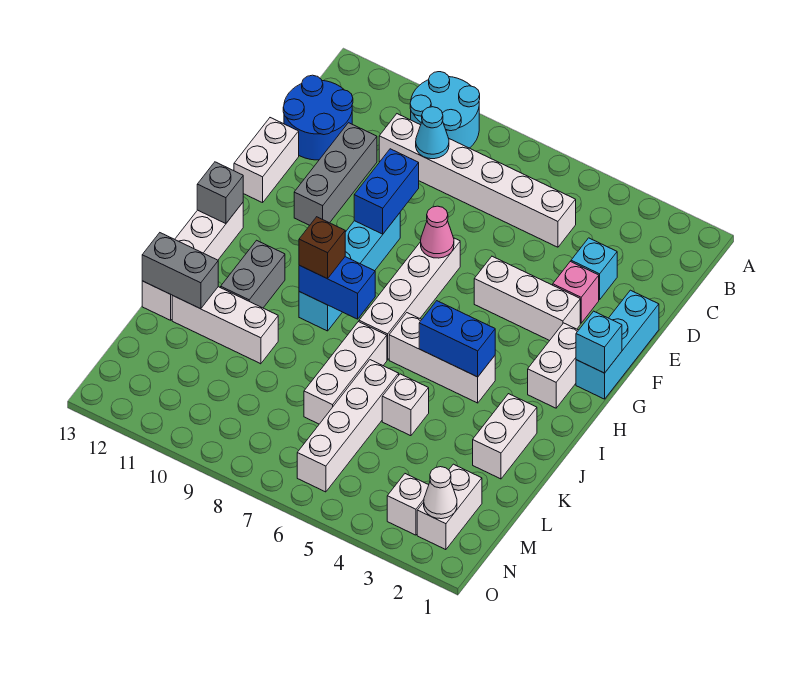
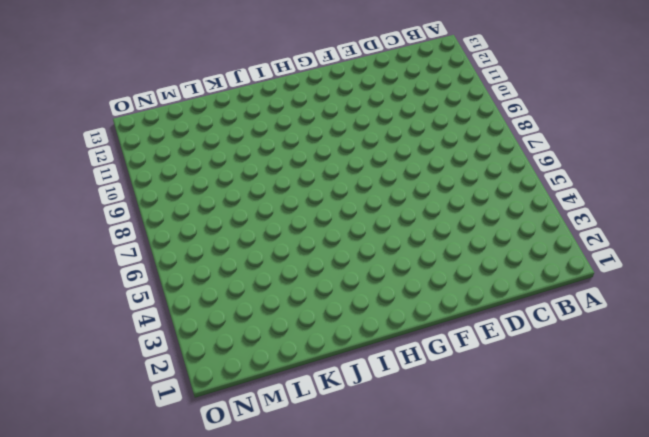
none -> cyan 2x2 round brick [410,72,480,148]
none -> white 1x6 brick [379,114,576,247]
none -> blue 2x2 round brick [283,75,353,160]
none -> cyan 1x1 brick [571,238,617,300]

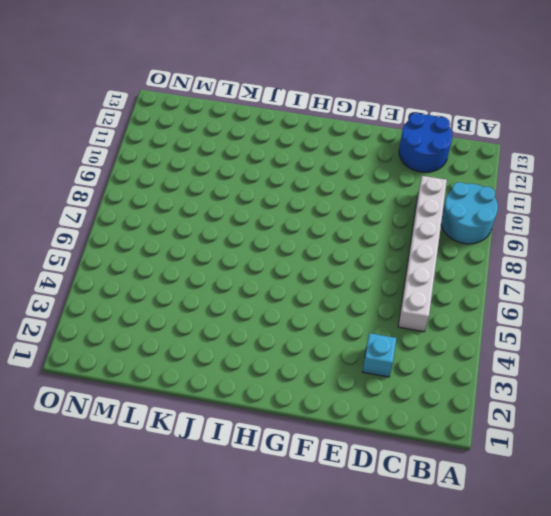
none -> grey 1x3 brick [294,123,377,225]
none -> cyan 1x3 brick [576,290,659,399]
none -> pink 1x1 brick [553,262,599,323]
none -> white 1x2 brick [234,118,299,203]

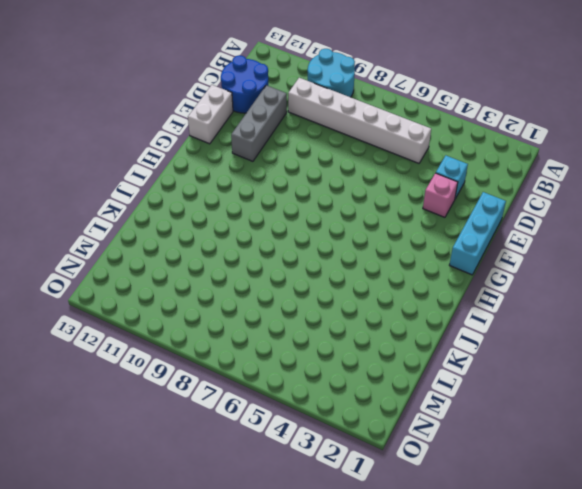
none -> white 1x3 brick [474,256,580,341]
none -> white 1x4 brick [359,238,460,360]
none -> cyan 1x4 brick [299,213,400,331]
none -> white 1x2 brick [528,323,578,408]

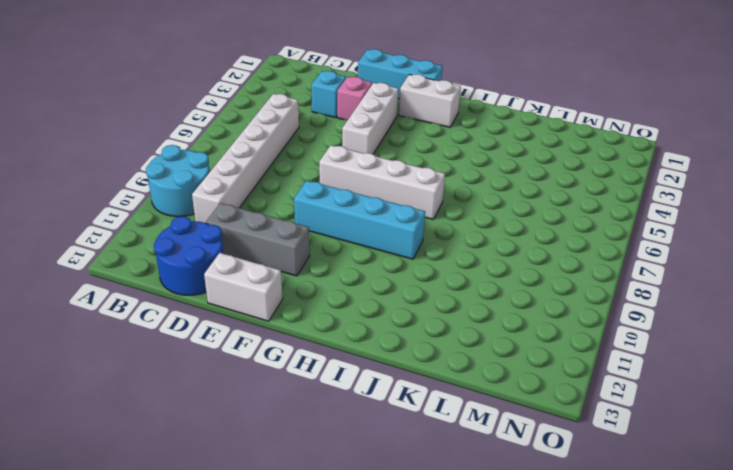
none -> white 1x4 brick [142,203,243,320]
none -> white 1x3 brick [389,313,495,403]
none -> grey 1x2 brick [221,240,285,308]
none -> white 1x2 brick [473,394,537,479]

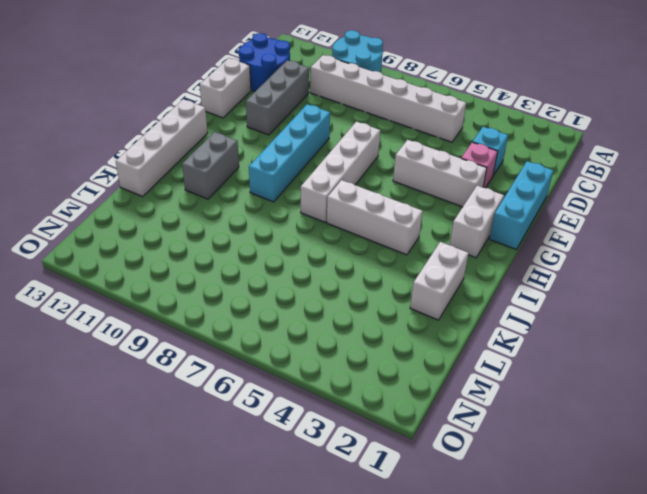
none -> white 1x3 brick [304,322,387,424]
none -> white 1x1 brick [382,374,429,436]
none -> white 1x4 brick [297,360,399,492]
none -> white 1x3 brick [172,287,278,364]

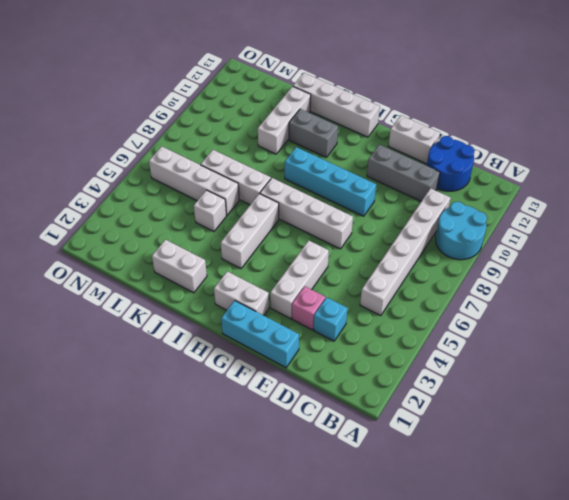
none -> white 1x2 brick [417,464,482,550]
none -> white 1x1 brick [387,474,429,535]
none -> cyan 1x1 cone [416,107,449,159]
none -> blue 1x2 brick [354,149,419,234]

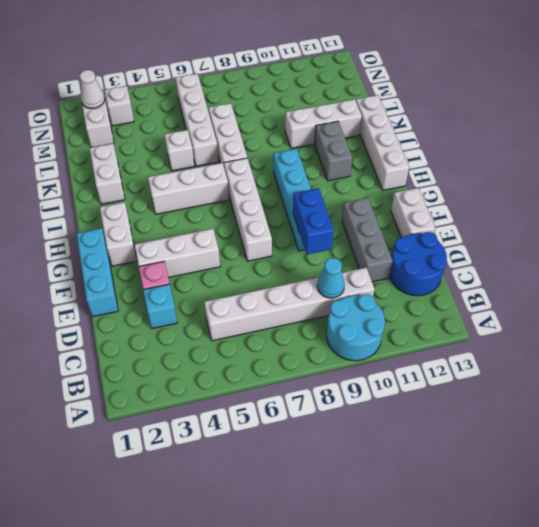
none -> pink 1x1 cone [421,206,454,258]
none -> cyan 1x1 brick [576,311,622,373]
none -> grey 1x1 brick [197,162,243,224]
none -> blue 1x2 brick [419,301,495,377]

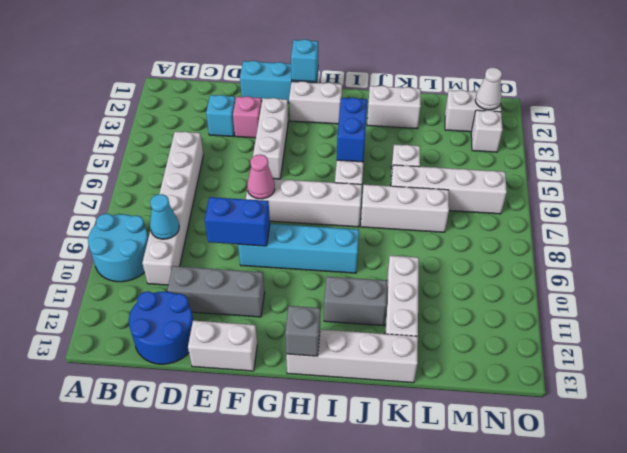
none -> blue 1x2 brick [299,257,375,319]
none -> grey 1x2 brick [142,233,218,309]
none -> brown 1x1 brick [299,217,345,279]

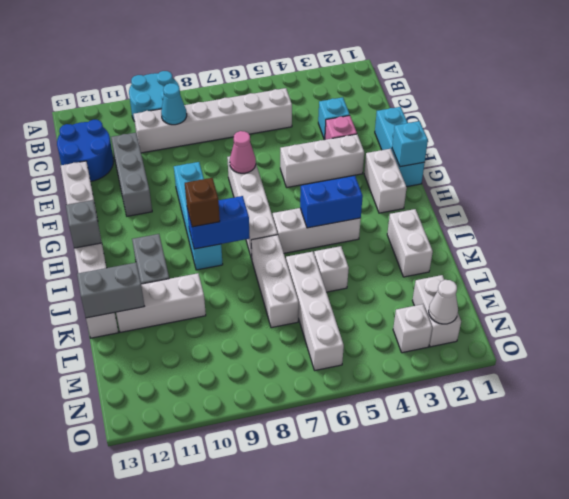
none -> blue 1x2 brick [354,149,419,234]

